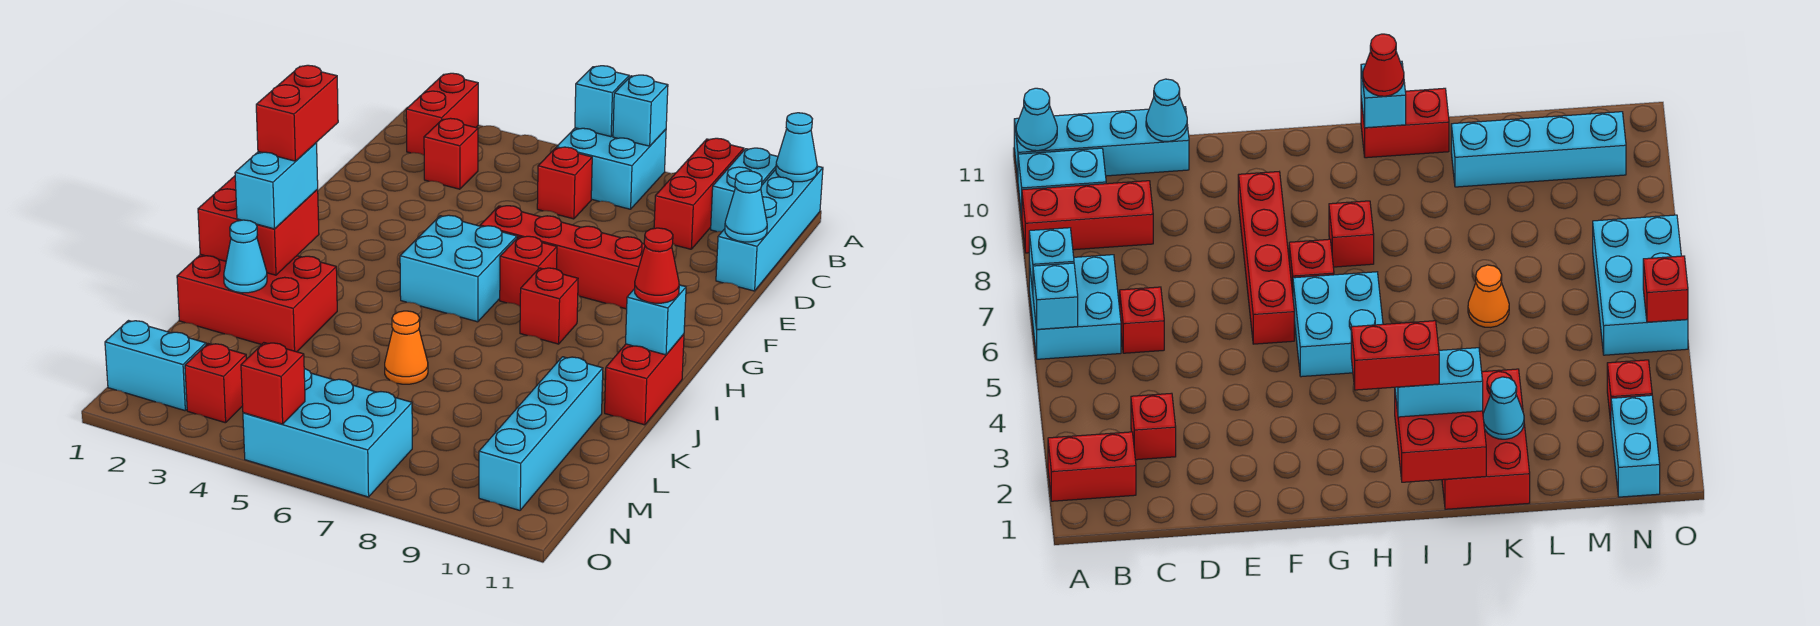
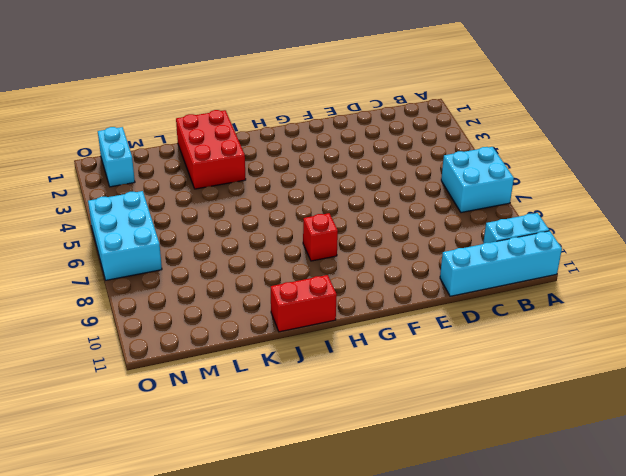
none -> red 1x2 brick [406,73,478,155]
none -> red 1x3 brick [654,138,744,249]
none -> red 1x1 brick [424,118,478,189]

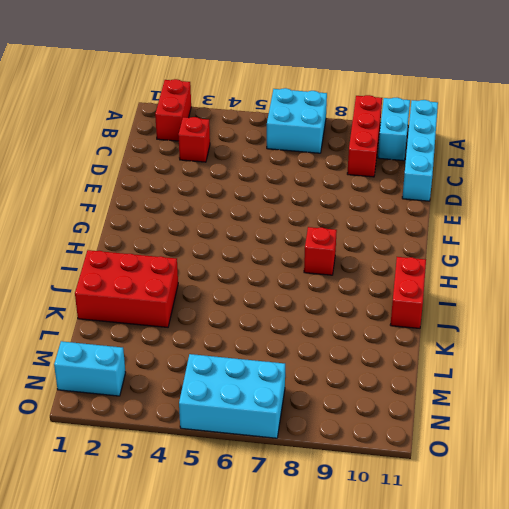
none -> red 1x1 brick [537,147,592,219]
none -> red 1x4 brick [480,206,645,309]
none -> cyan 2x2 brick [400,215,517,322]

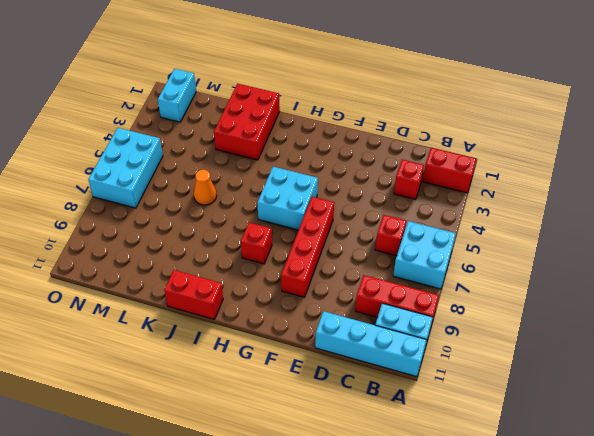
none -> red 1x1 brick [500,236,557,306]
none -> cyan 1x4 brick [479,357,603,510]
none -> red 1x1 brick [185,344,246,423]

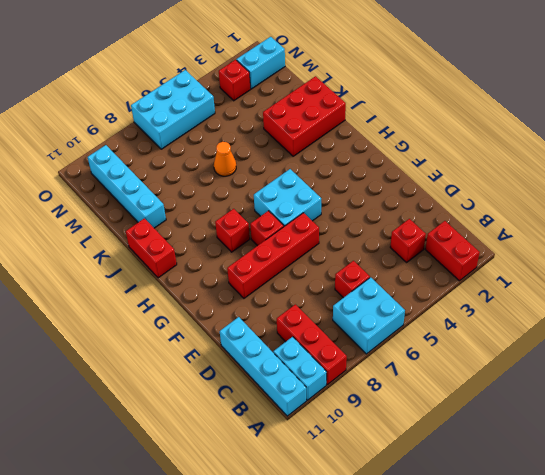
none -> cyan 1x1 brick [575,66,629,137]
none -> cyan 1x1 brick [613,75,668,146]
none -> cyan 1x1 cone [776,113,817,182]

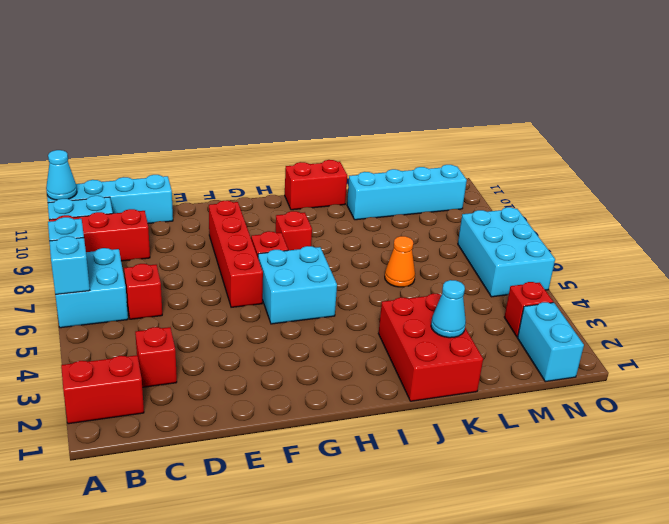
none -> cyan 1x1 cone [725,171,767,242]
none -> red 2x2 brick [198,176,319,275]
none -> cyan 1x1 brick [626,285,686,355]

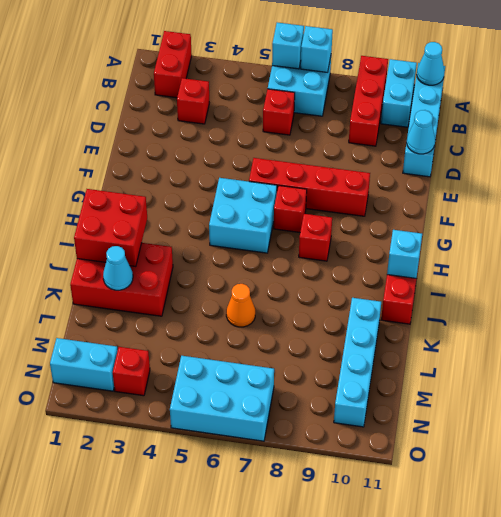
none -> red 1x1 brick [241,343,305,424]
none -> cyan 1x2 brick [235,143,318,229]
none -> red 1x1 cone [635,228,679,303]

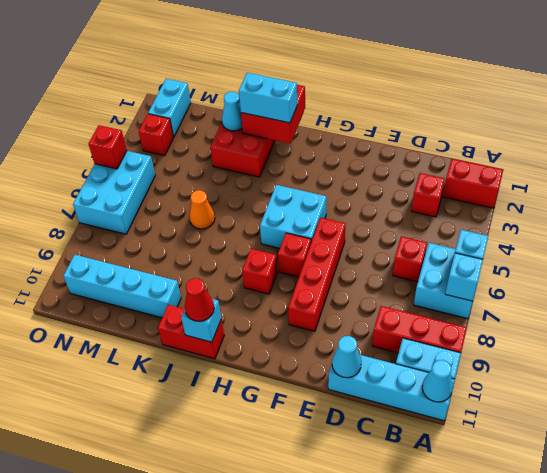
none -> red 1x2 brick [256,65,338,161]

